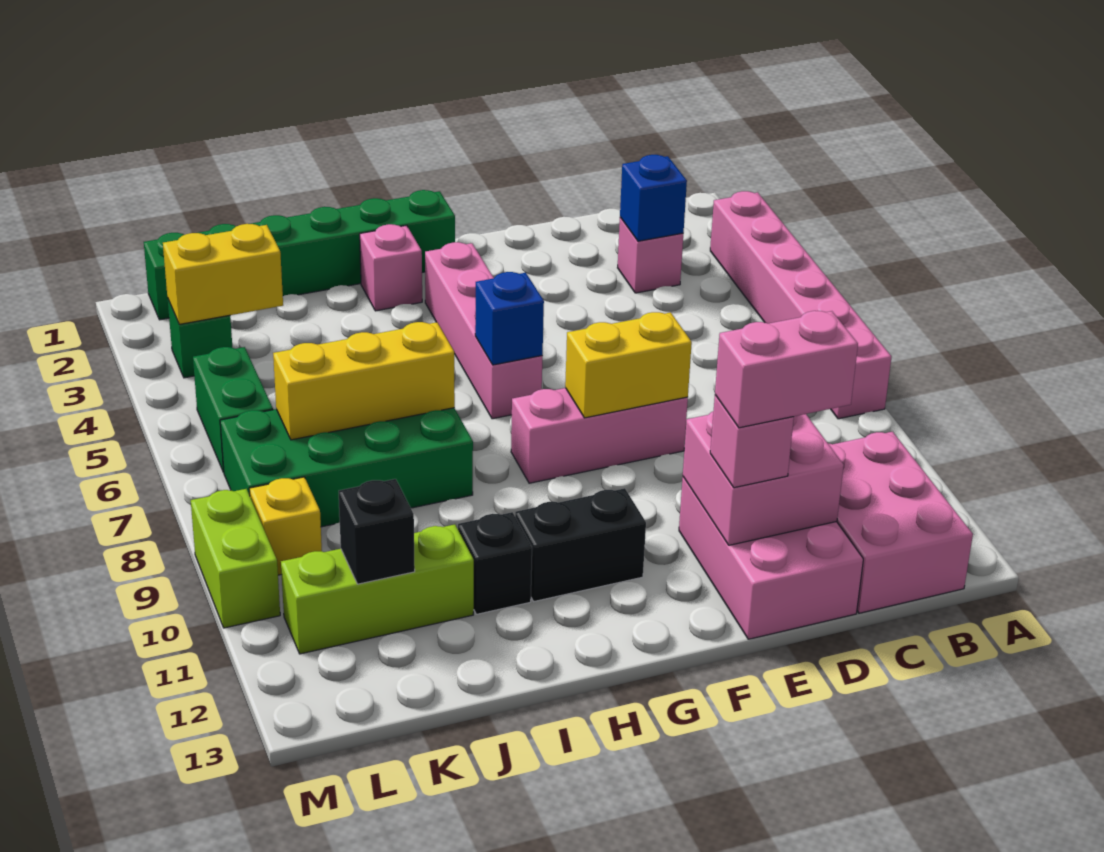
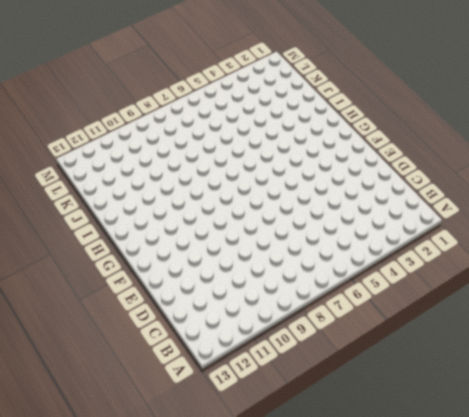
none -> pink 1x6 brick [710,191,892,419]
none -> pink 2x3 brick [829,432,973,613]
none -> pink 1x1 brick [618,217,683,293]

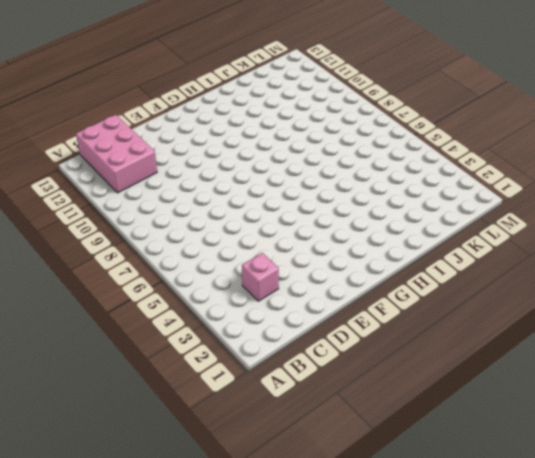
none -> pink 1x6 brick [710,191,892,419]
none -> pink 2x3 brick [679,477,863,639]
none -> pink 1x3 brick [511,388,688,483]

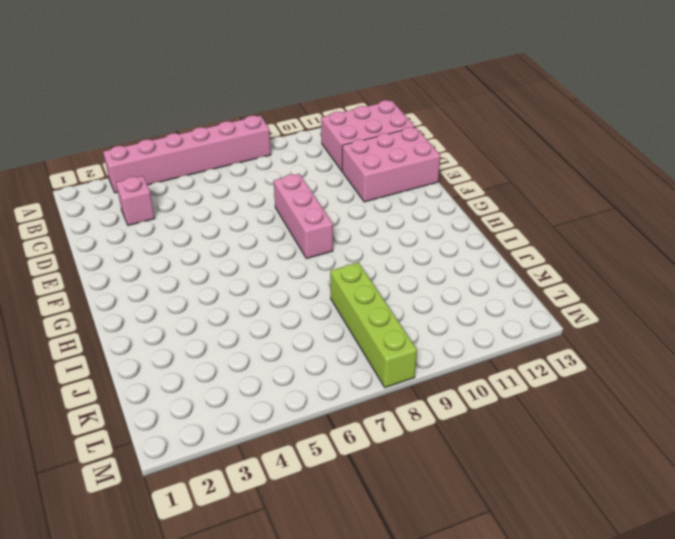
lime 1x4 brick [330,262,417,388] -> green 2x4 brick [220,408,473,527]
none -> green 1x6 brick [144,190,455,320]
none -> pink 1x4 brick [425,242,543,419]
none -> black 1x2 brick [515,488,646,601]

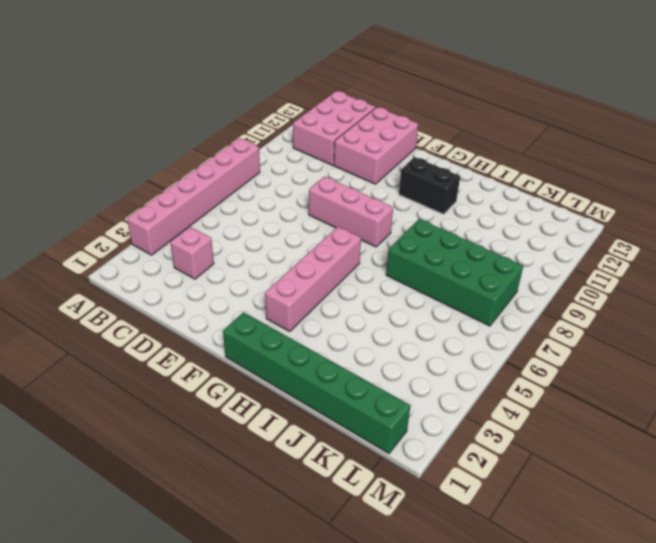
none -> pink 1x1 brick [360,224,422,311]
none -> black 1x1 brick [458,512,532,614]
none -> lime 1x3 brick [281,524,474,654]

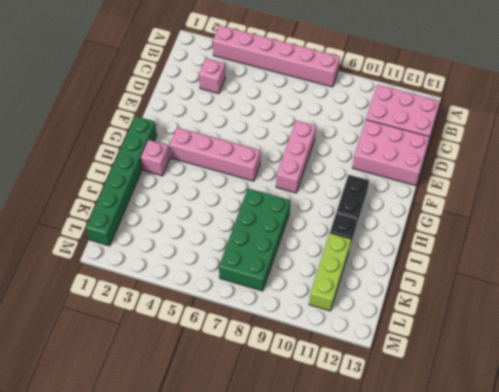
none -> green 1x1 brick [168,300,232,378]
none -> green 1x2 brick [193,347,273,472]
none -> yellow 1x1 brick [249,477,322,575]

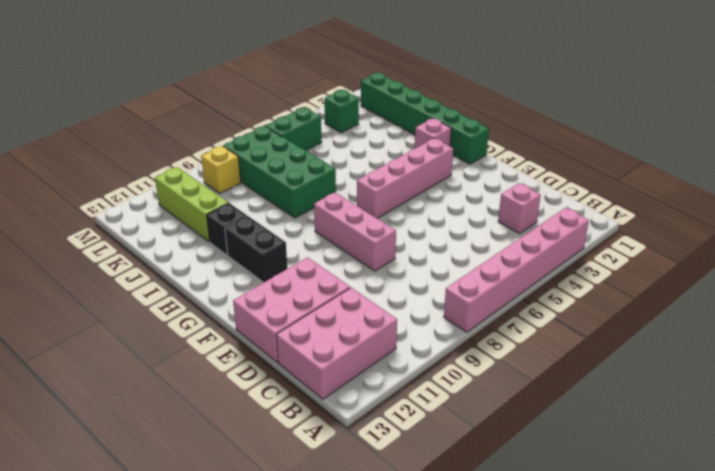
none -> lime 1x2 brick [191,489,280,628]
none -> blue 1x1 brick [620,155,687,241]
none -> pink 2x2 brick [683,412,844,545]

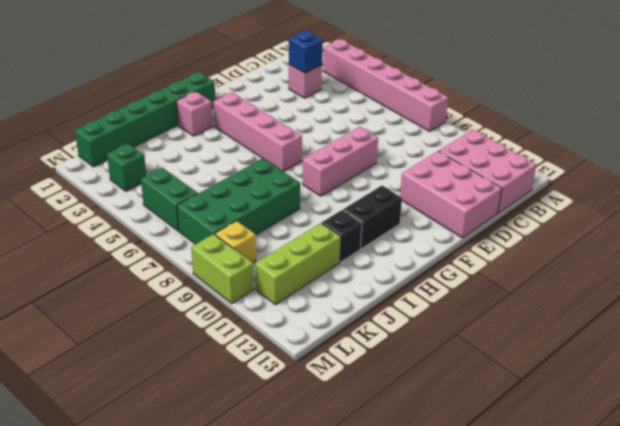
none -> pink 2x2 brick [683,412,844,545]
none -> yellow 1x2 brick [565,312,692,418]
none -> blue 1x1 brick [475,272,544,365]

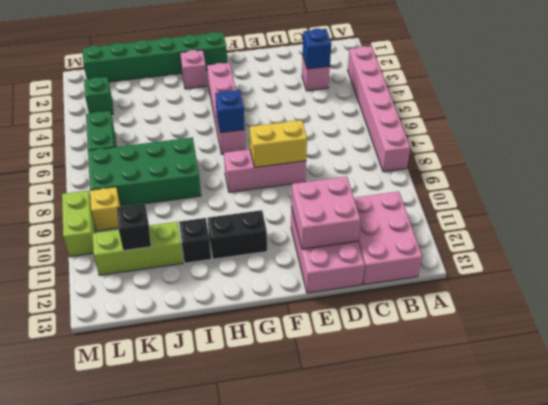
none -> yellow 1x3 brick [273,322,455,440]
none -> yellow 1x2 brick [163,224,283,324]
none -> pink 1x1 brick [710,395,794,488]

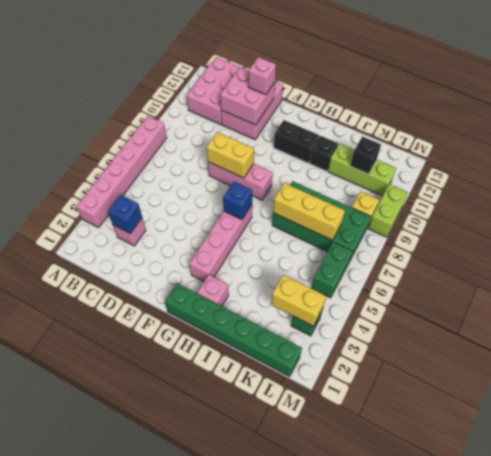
none -> pink 1x2 brick [715,311,858,428]

